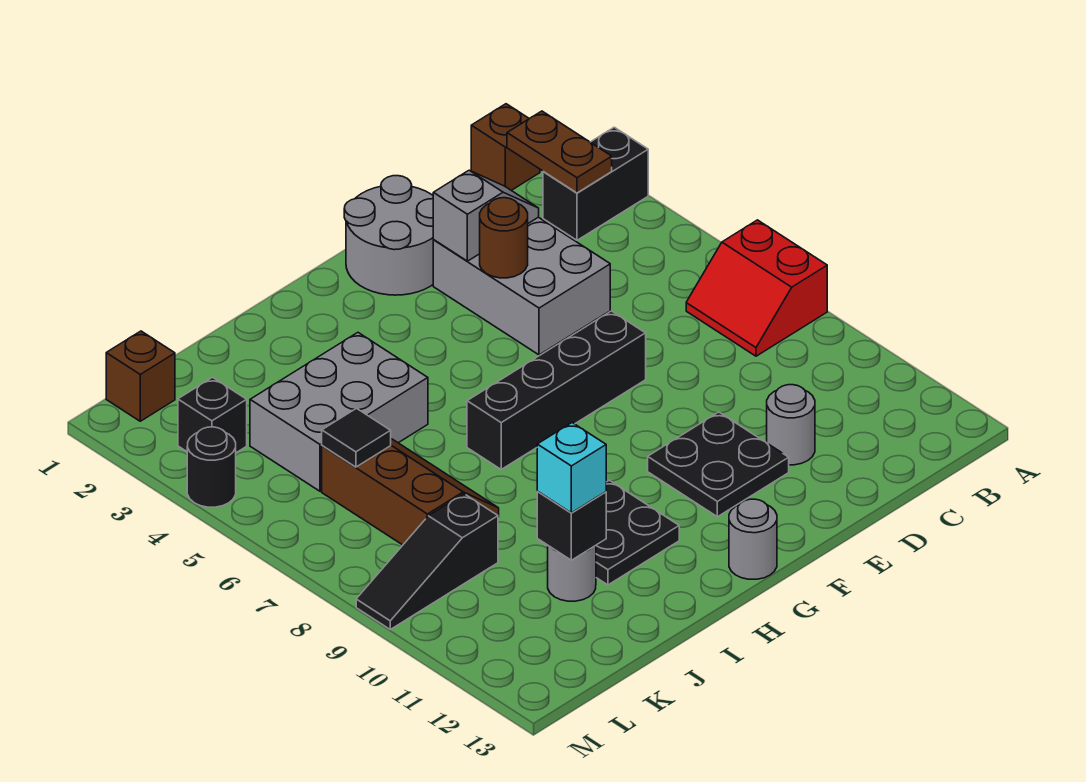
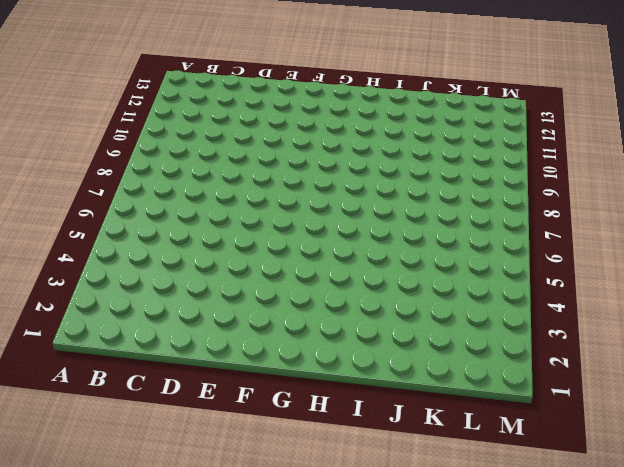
none -> black 1x2 brick [543,127,648,240]
none -> red 2x2 slope [686,220,827,356]
none -> brown 1x1 brick [471,104,540,190]

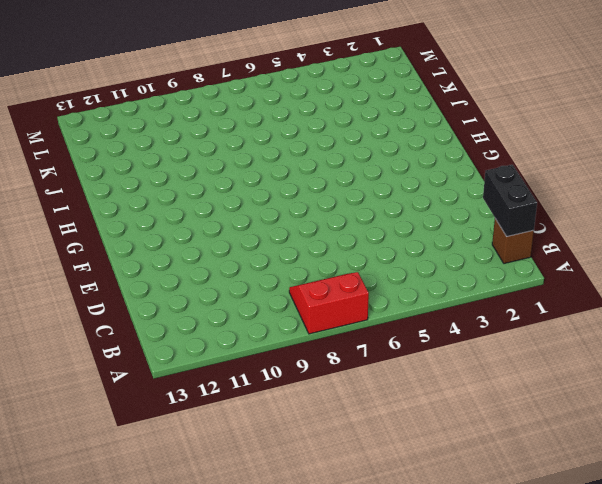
black 1x2 brick [483,165,537,236] -> black 1x2 brick moved to [543,127,648,240]
none -> grey 2x3 brick [433,217,610,355]
none -> grey 1x1 round brick [767,385,815,465]
none -> grey 2x2 round brick [344,176,434,295]

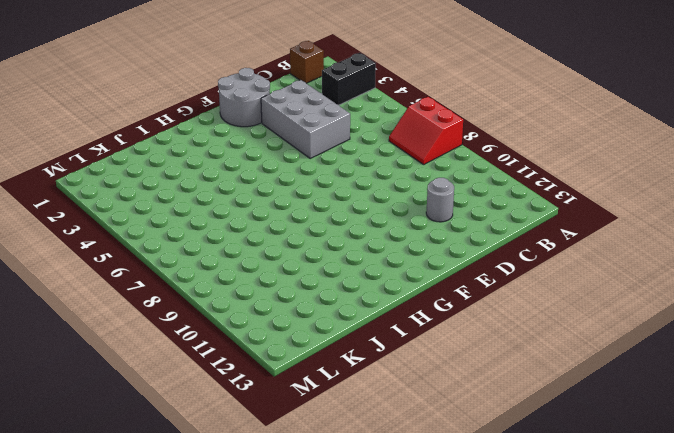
none -> black 1x4 brick [467,311,646,469]
none -> black 2x2 plate [648,412,789,517]
none -> grey 1x1 round brick [729,499,777,579]

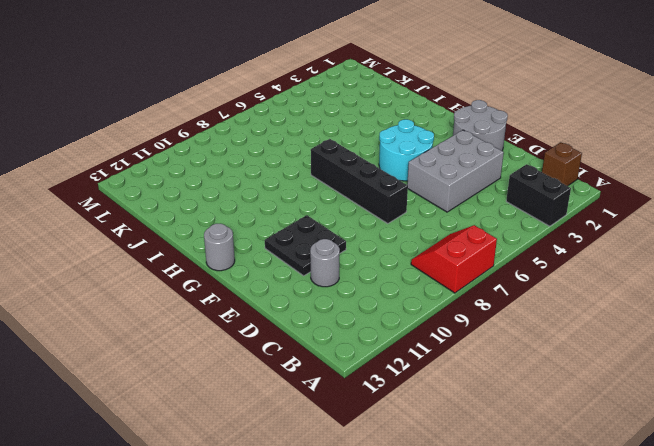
cyan 2x2 round brick [379,119,434,181] -> none
none -> black 2x2 plate [538,480,679,585]
none -> grey 2x3 brick [250,333,428,491]
none -> brown 2x3 slope [322,439,499,545]

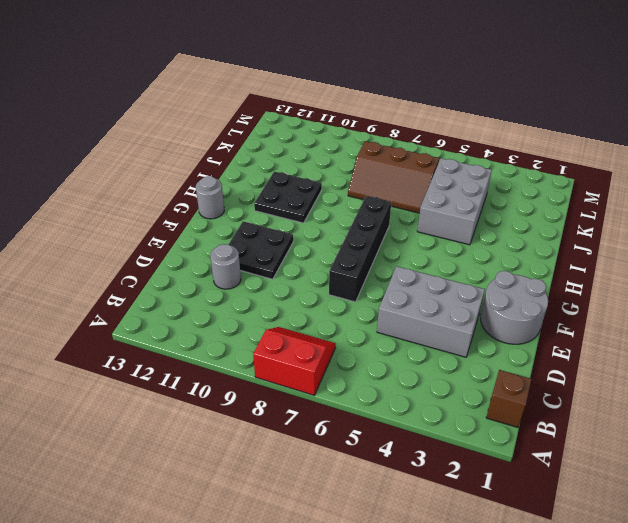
none -> black 1x2 brick [543,127,648,240]
none -> grey 1x1 round brick [548,545,596,601]
none -> black 1x3 slope [356,494,498,629]

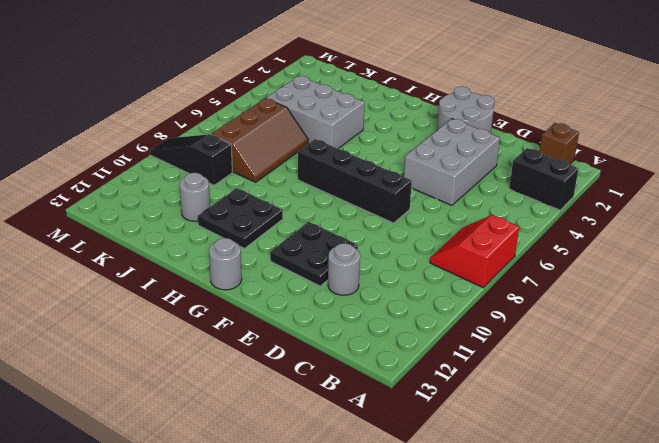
none -> brown 1x1 brick [106,331,175,421]
none -> black 1x1 brick [178,377,247,453]
none -> black 1x1 round brick [187,427,236,507]

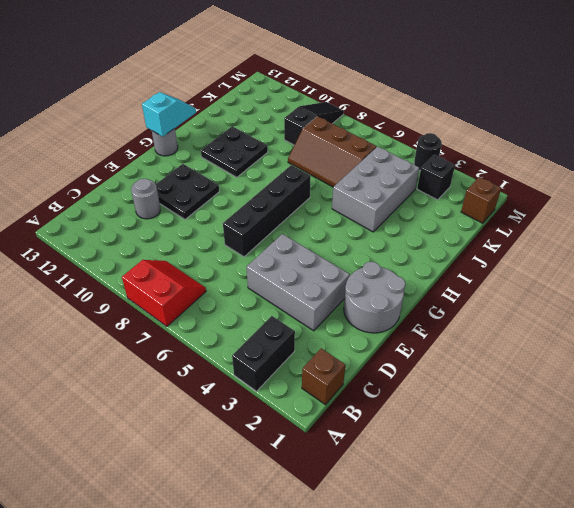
cyan 1x2 slope [142,92,196,136] -> none
none -> grey 1x1 round brick [548,545,596,601]
none -> brown 1x2 plate [507,111,612,193]
none -> grey 1x2 slope [433,170,539,261]

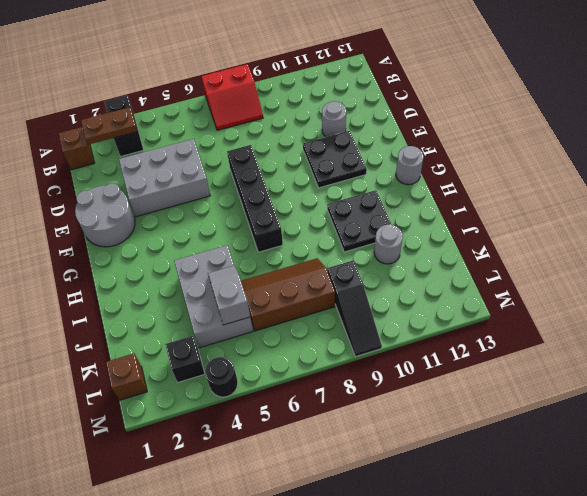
grey 1x2 slope [208,266,250,325] -> grey 1x2 slope moved to [433,170,539,261]
none -> brown 1x1 round brick [480,198,528,278]
none -> black 1x1 brick [537,492,606,560]
none -> black 1x1 tile [322,408,391,467]

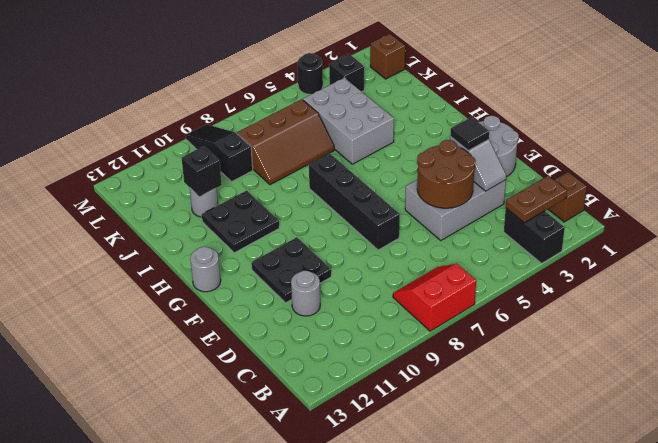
brown 2x2 round brick [417,140,476,208] -> brown 1x1 round brick [480,198,528,278]
black 1x1 tile [450,117,489,150] -> black 1x1 tile moved to [322,408,391,467]
none -> cyan 1x1 brick [537,423,606,513]

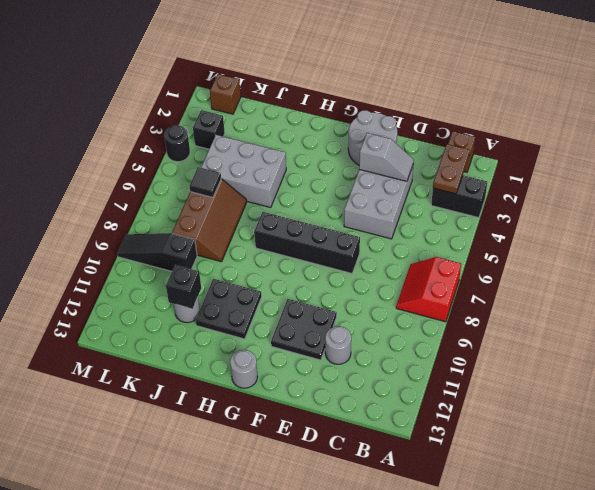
none -> brown 1x1 round brick [480,198,528,278]
none -> cyan 1x1 brick [537,423,606,513]

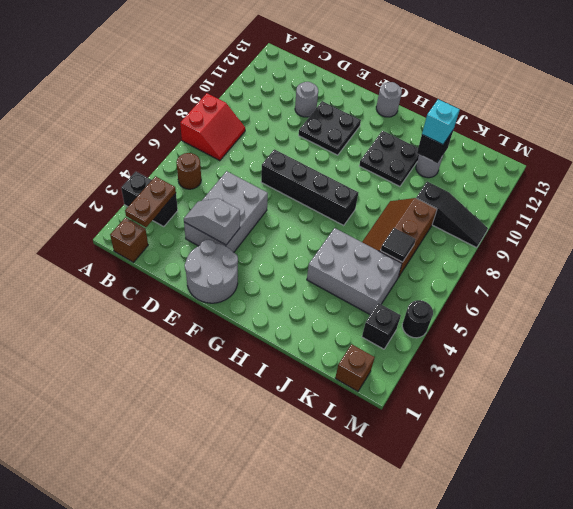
brown 1x1 round brick [176,153,201,189] -> brown 1x1 round brick moved to [480,198,528,278]

